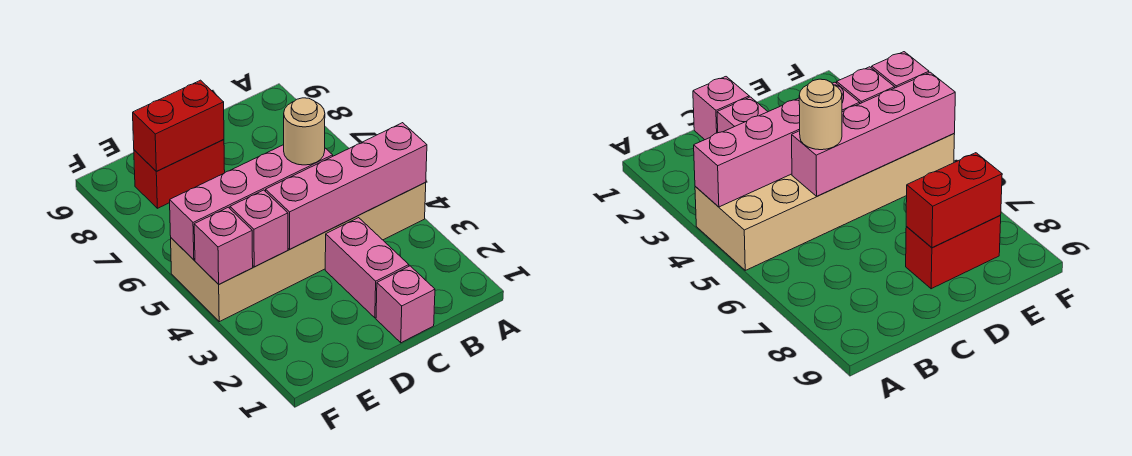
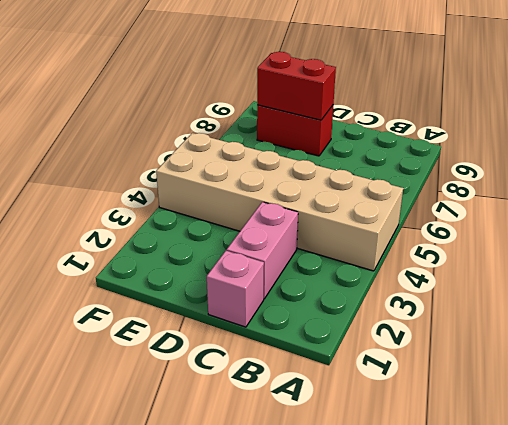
none -> pink 1x4 brick [266,123,427,249]
none -> pink 1x4 brick [170,145,333,260]

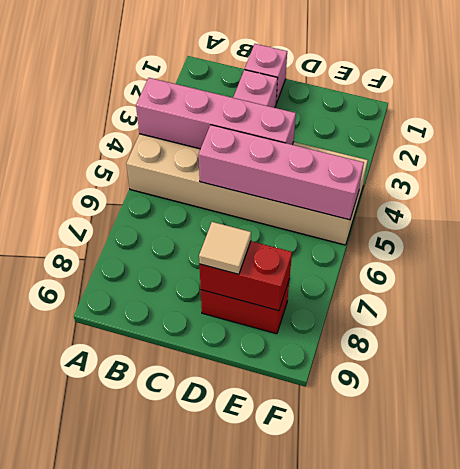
tan 1x1 tile [199,222,251,274] -> none
none -> pink 1x1 brick [230,190,288,267]
none -> pink 1x1 brick [194,207,253,284]

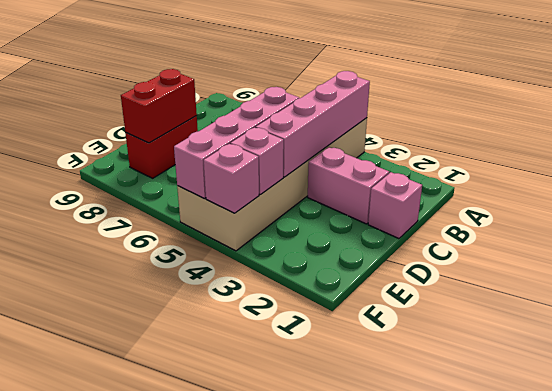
none -> tan 1x1 round brick [284,98,325,165]

